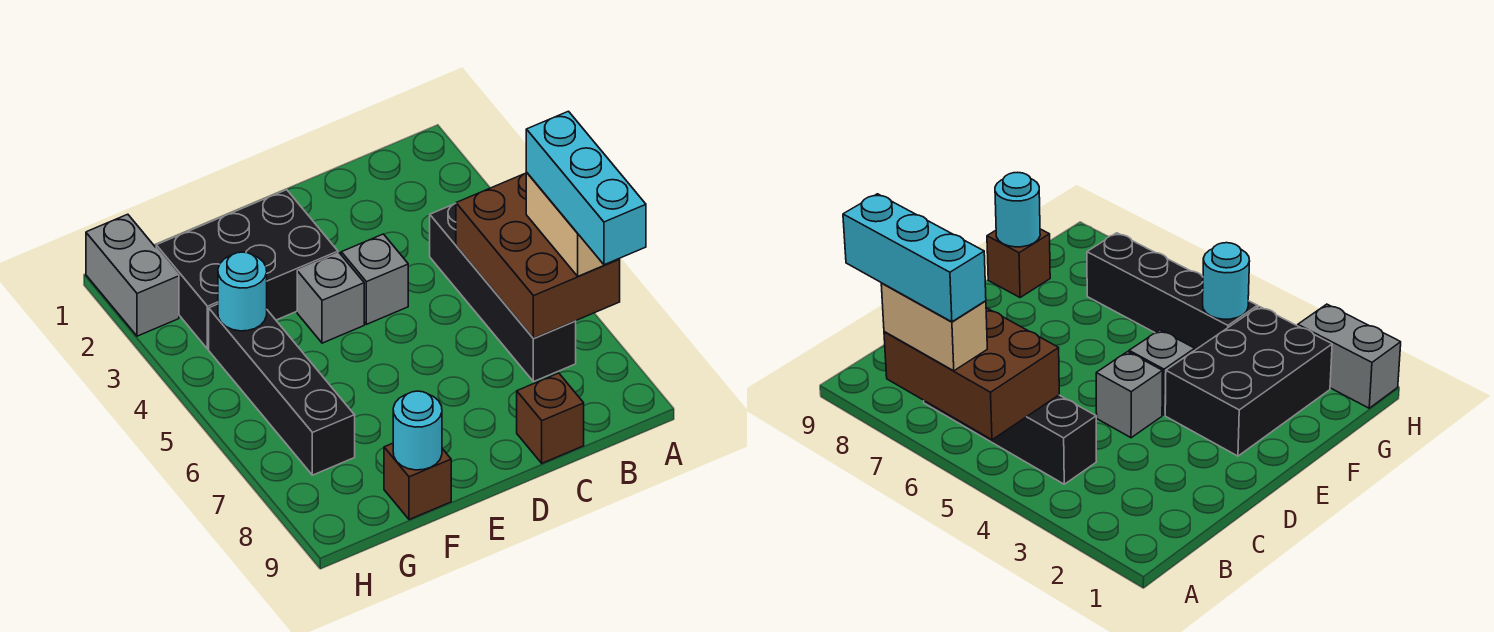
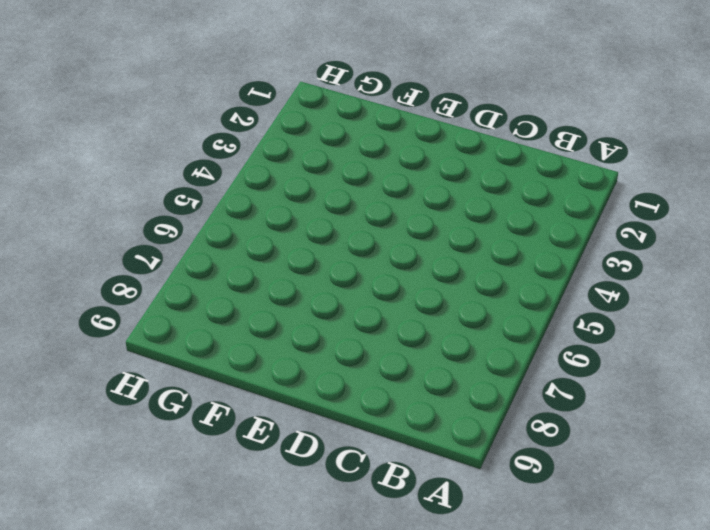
none -> black 1x4 brick [430,203,576,382]
none -> brown 1x1 brick [517,373,584,463]
none -> grey 1x1 brick [341,234,408,324]

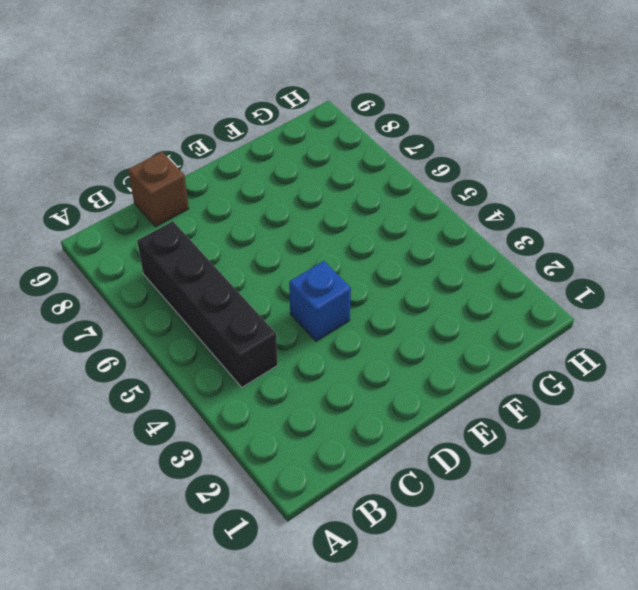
blue 1x1 brick [289,261,351,341] -> grey 1x1 brick [341,234,408,324]
none -> black 2x3 brick [156,190,338,349]
none -> grey 1x1 brick [297,253,364,343]
none -> brown 1x1 brick [384,443,451,520]

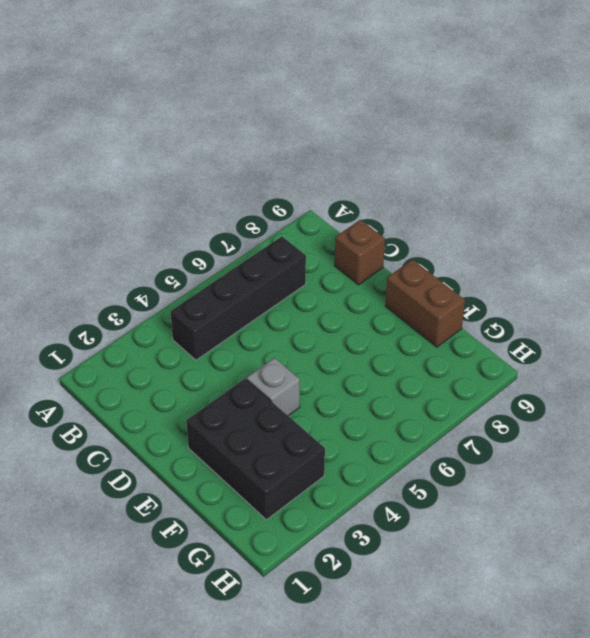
brown 1x2 brick [385,260,465,347] -> brown 1x1 brick [384,443,451,520]
none -> grey 1x1 brick [341,234,408,324]
none -> black 1x4 brick [209,304,355,475]
none -> grey 1x2 brick [86,214,179,336]

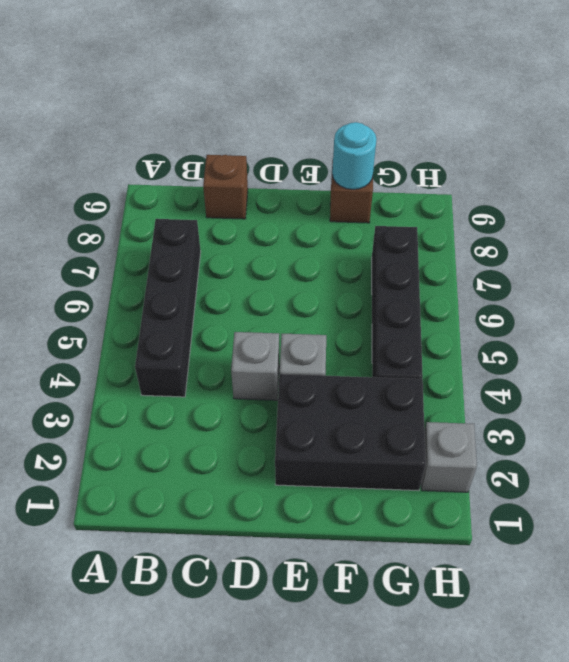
grey 1x1 brick [421,422,477,492] -> grey 1x2 brick [86,214,179,336]
none -> brown 2x3 brick [456,173,620,338]
none -> cyan 1x1 round brick [218,252,267,331]
none -> tan 1x2 brick [526,173,619,276]

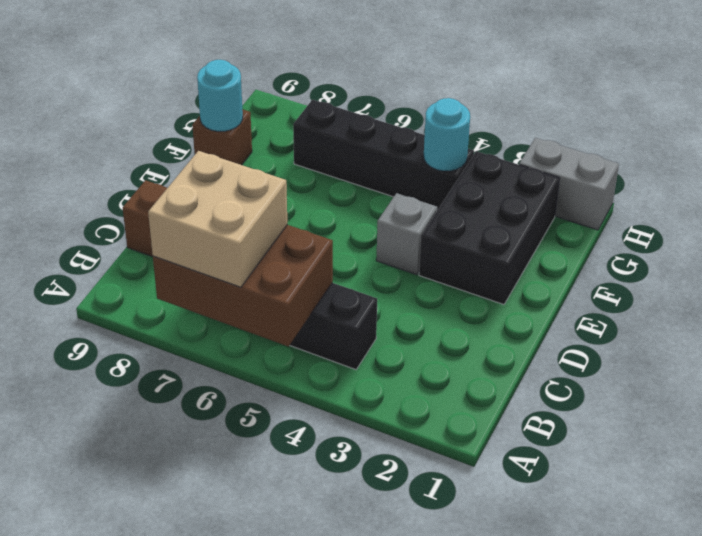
tan 2x2 brick [148,151,287,287] -> tan 1x2 brick [526,173,619,276]
none -> grey 1x1 brick [341,234,408,324]
none -> cyan 1x3 brick [526,111,646,265]

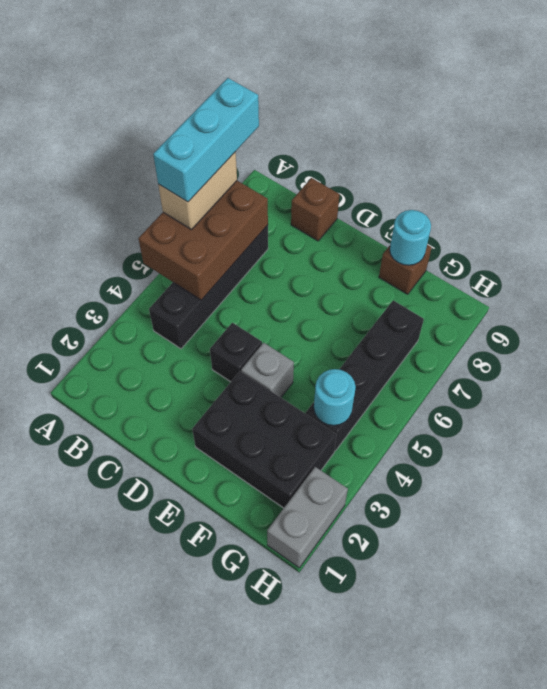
black 1x1 brick [210,323,262,382] -> grey 1x1 brick [341,234,408,324]

